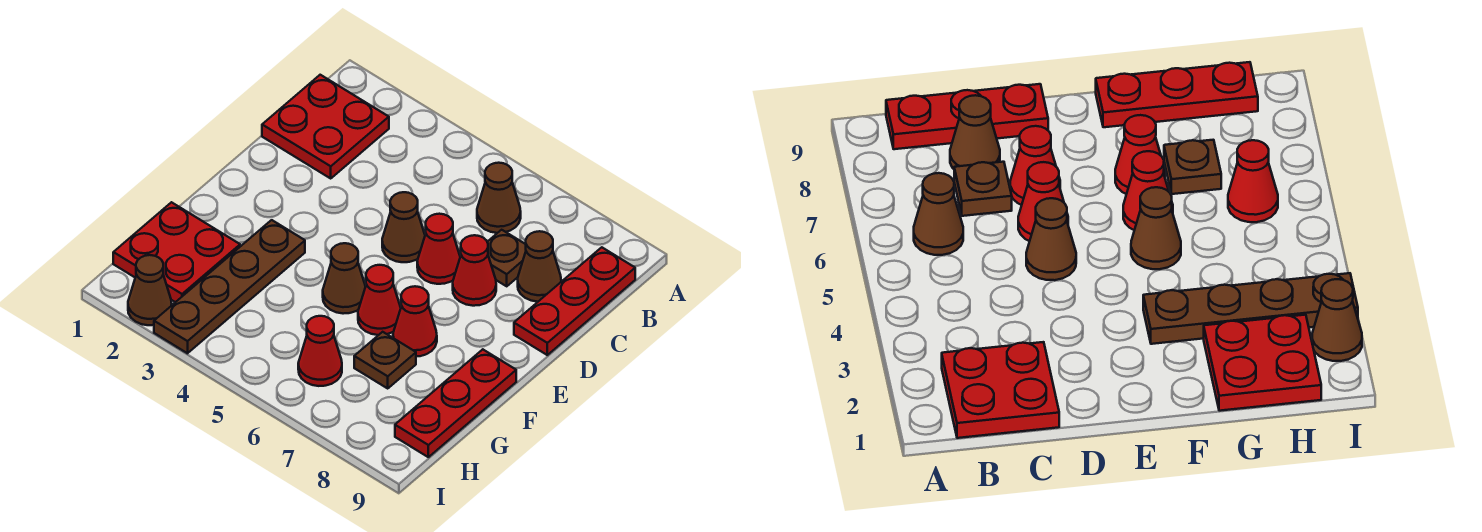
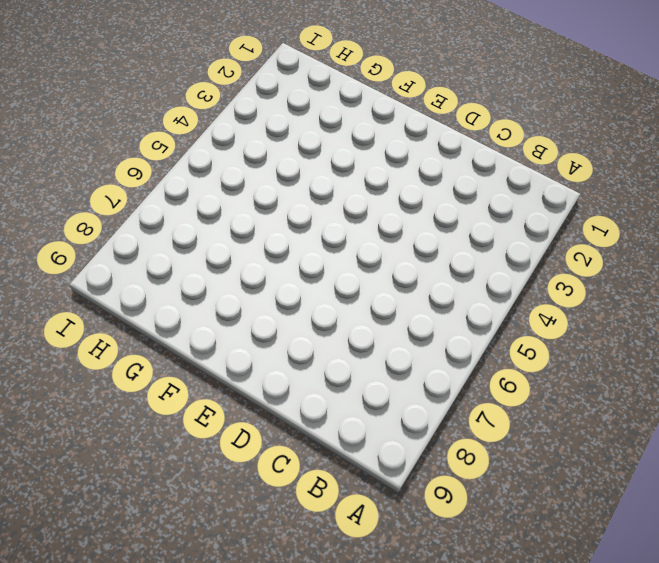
none -> red 2x2 plate [262,75,389,178]
none -> brown 1x1 cone [477,163,521,233]
none -> red 1x3 plate [514,247,635,355]

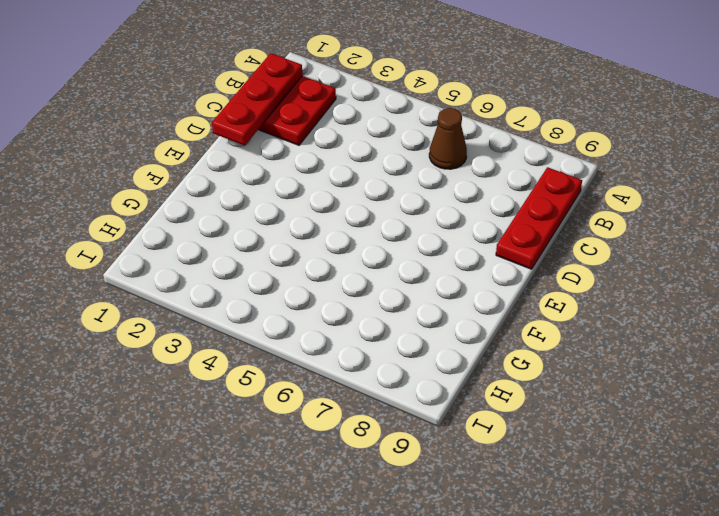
red 1x3 plate [212,53,302,146] -> red 1x3 plate moved to [395,349,516,457]
none -> brown 1x1 plate [487,230,526,286]
none -> brown 1x1 cone [518,231,561,302]
none -> brown 1x1 cone [382,192,425,262]

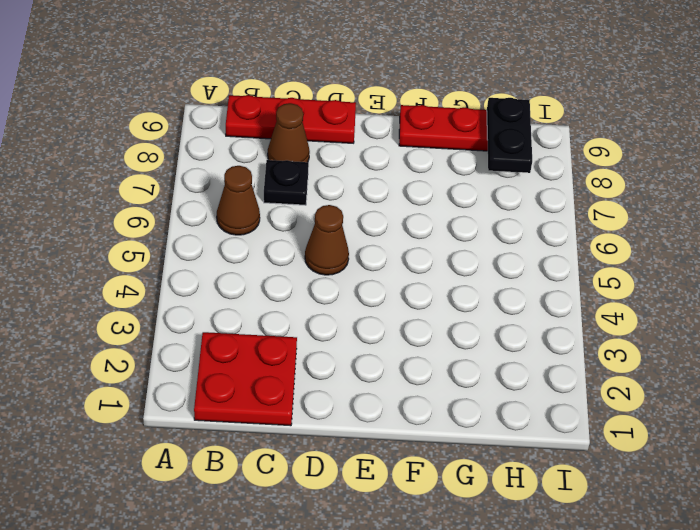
black 1x1 plate [264,160,309,205] -> brown 1x1 plate [487,230,526,286]
black 1x2 plate [487,98,532,173] -> none
none -> red 1x1 cone [417,214,460,284]
none -> red 1x1 cone [453,235,496,306]
none -> brown 1x4 plate [154,220,305,353]

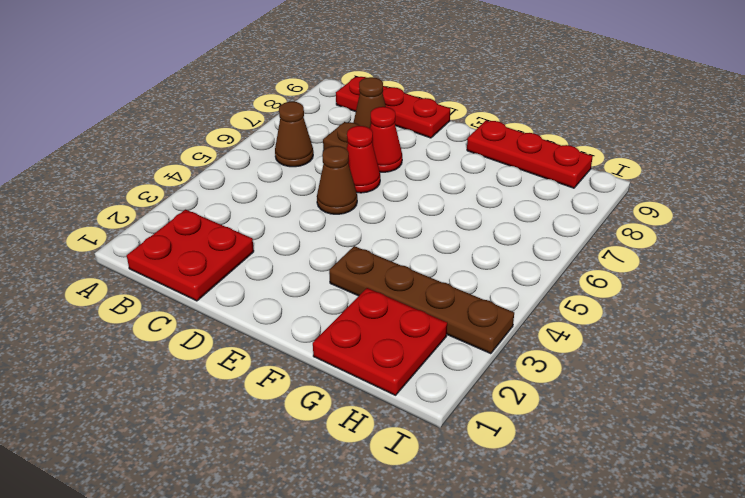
none -> brown 1x1 cone [323,243,366,314]
none -> red 1x1 cone [358,265,401,335]
none -> red 1x1 cone [393,286,437,357]

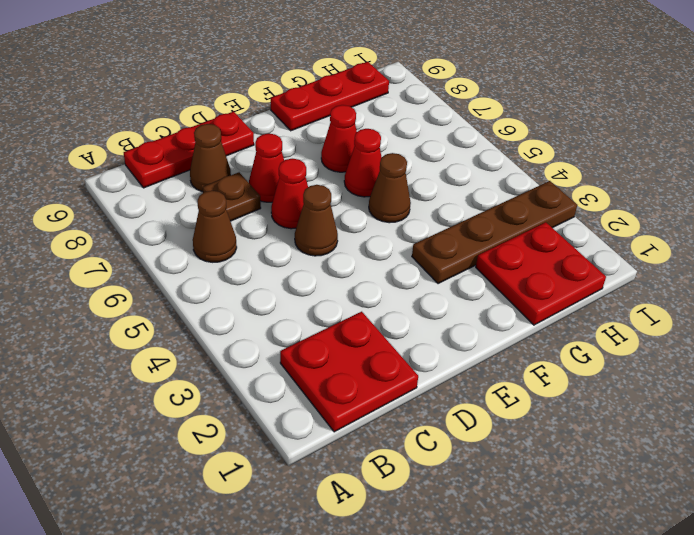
none -> brown 1x1 plate [354,332,416,388]
none -> red 1x1 cone [298,316,342,386]
none -> brown 1x1 cone [128,255,172,325]

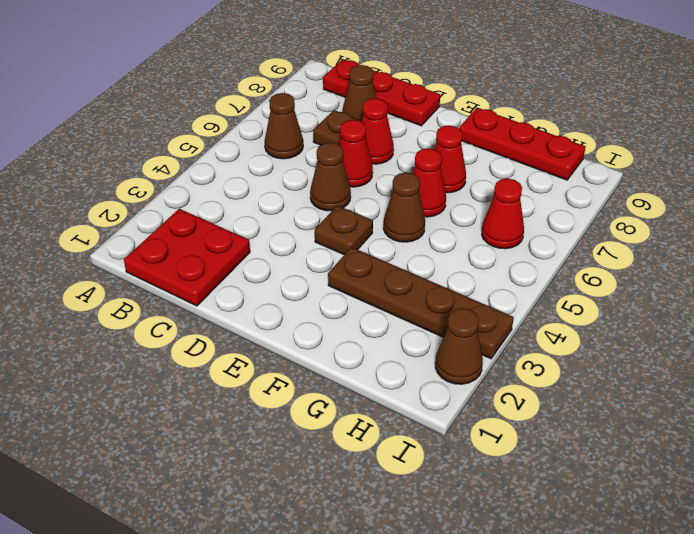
brown 1x1 plate [315,206,373,255] -> brown 1x1 plate moved to [354,332,416,388]
none -> red 2x2 plate [113,202,240,302]

